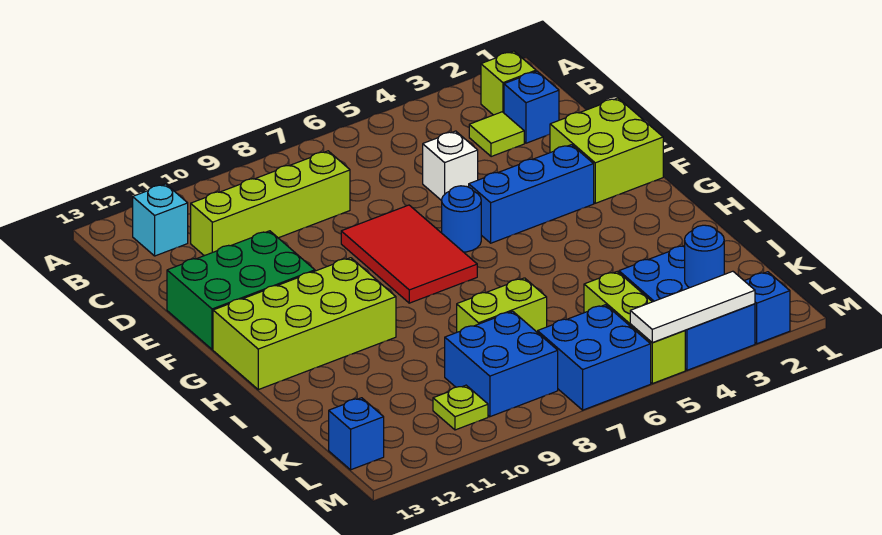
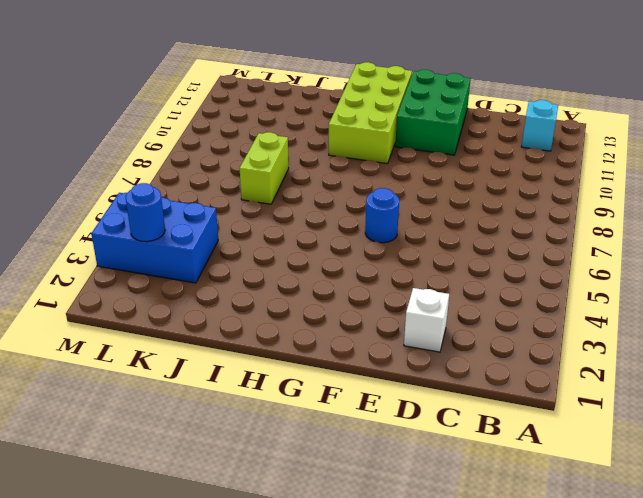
white 1x1 brick [404,288,449,352] -> white 1x1 brick moved to [423,131,478,201]
none -> lime 1x1 brick [481,51,536,115]
none -> blue 1x1 brick [504,71,559,143]
none -> lime 1x1 tile [469,112,524,157]

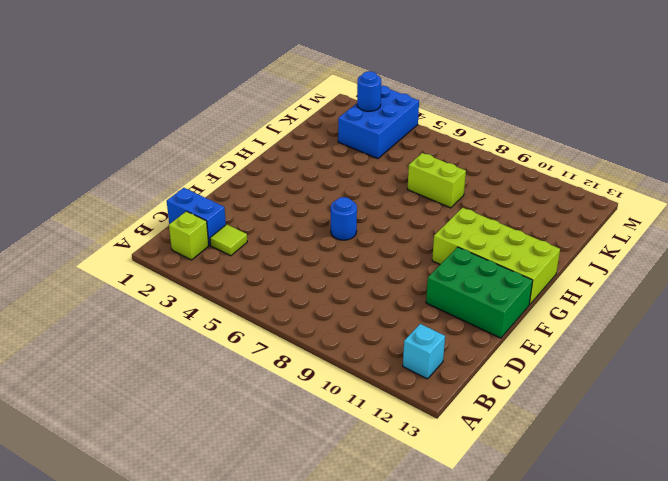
blue 1x2 brick [167,188,226,245] -> blue 1x1 brick [504,71,559,143]
none -> lime 1x4 brick [191,151,350,256]
none -> white 1x1 brick [423,131,478,201]
none -> lime 2x2 brick [550,98,663,203]

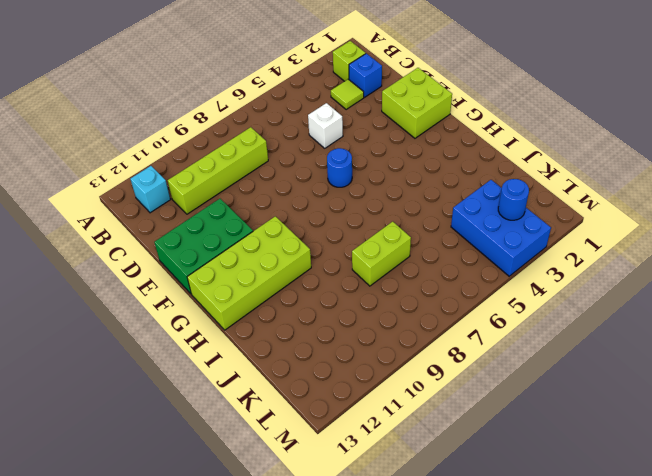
none -> red 2x3 tile [341,205,477,303]
none -> blue 1x3 brick [469,145,594,243]
none -> lime 1x3 brick [584,272,685,384]

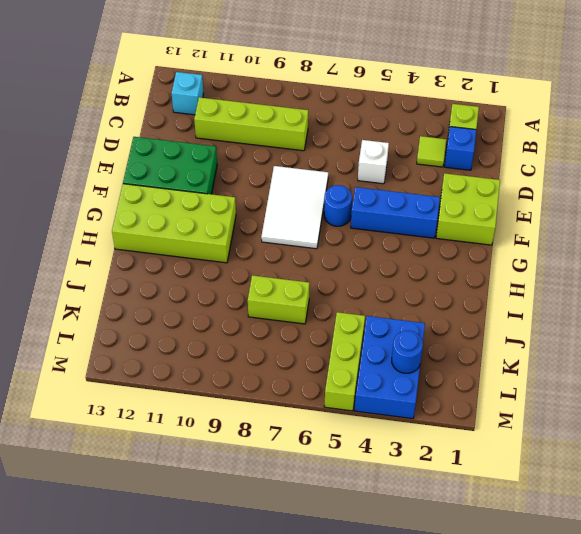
white 2x3 tile [261,166,328,249] -> red 2x3 tile [341,205,477,303]
none -> blue 2x2 brick [445,311,558,417]
none -> blue 2x2 brick [538,305,651,410]
none -> lime 1x1 plate [433,385,488,430]

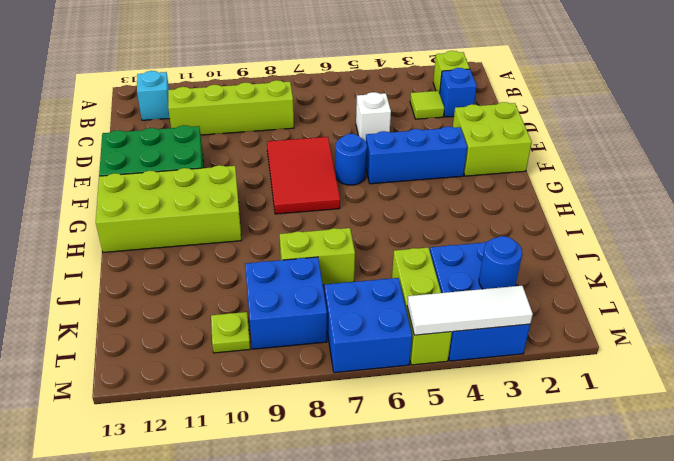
none -> blue 1x1 brick [329,398,384,470]
none -> blue 1x1 brick [745,272,790,344]

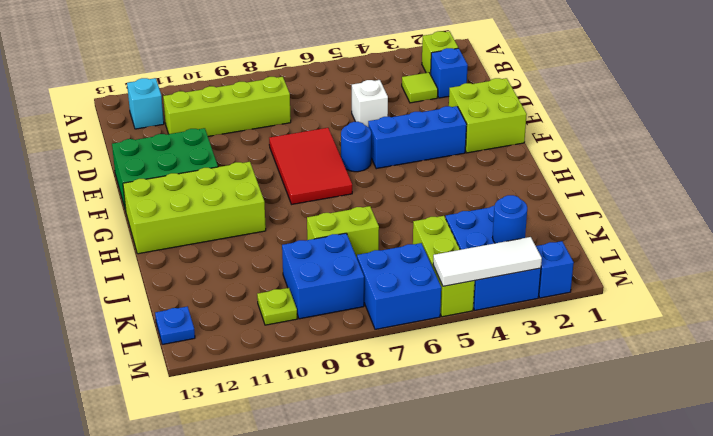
blue 1x1 plate [155,306,195,345] -> blue 1x1 brick [329,398,384,470]

